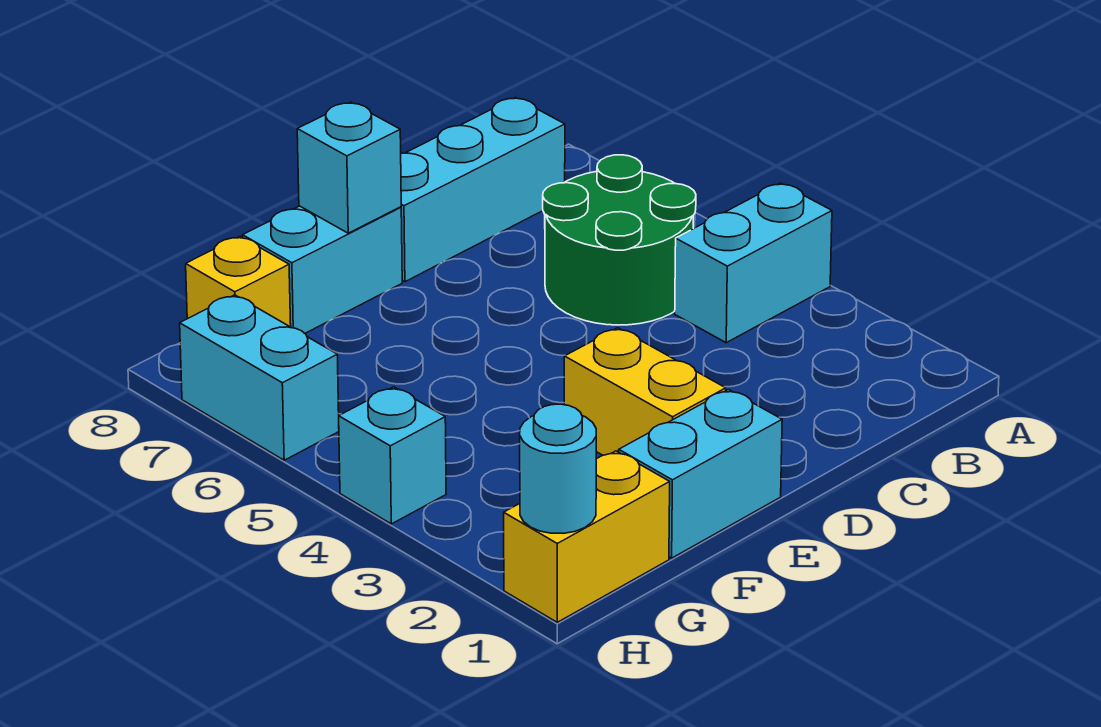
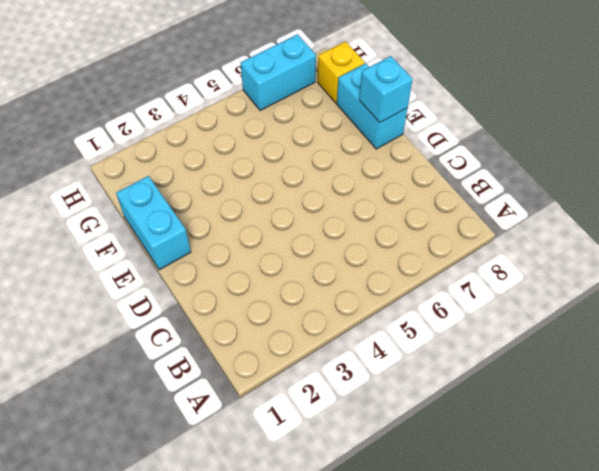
none -> cyan 1x2 brick [675,183,832,343]
none -> green 2x2 round brick [543,155,696,325]
none -> cyan 1x3 brick [401,98,565,282]

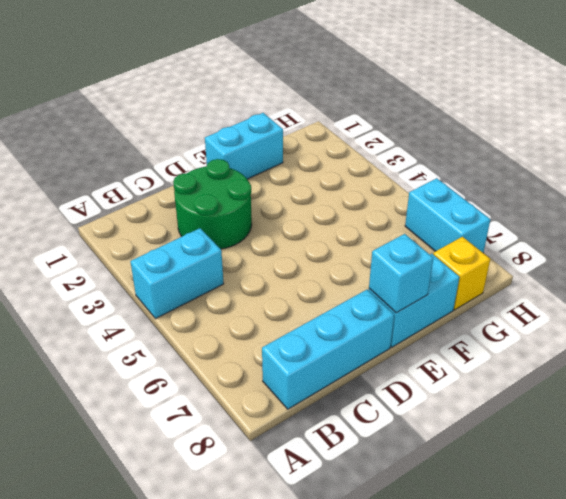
green 2x2 round brick [173,159,252,249] -> green 2x2 round brick moved to [543,155,696,325]
none -> yellow 1x2 brick [564,328,726,455]
none -> yellow 1x2 brick [504,451,670,622]
none -> cyan 1x1 brick [339,387,446,524]

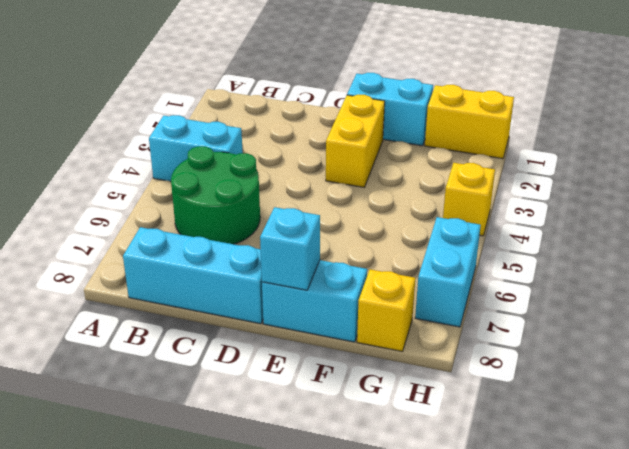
yellow 1x1 brick [443,163,495,236] -> cyan 1x1 brick [339,387,446,524]
none -> cyan 1x1 round brick [520,404,596,533]

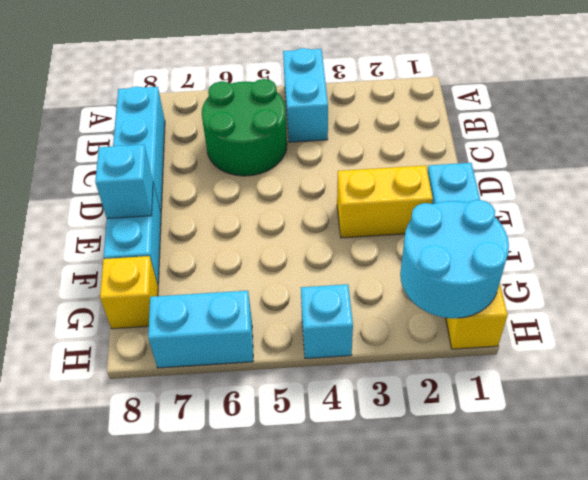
cyan 2x2 round brick [400,200,509,318] -> cyan 1x1 round brick [520,404,596,533]

